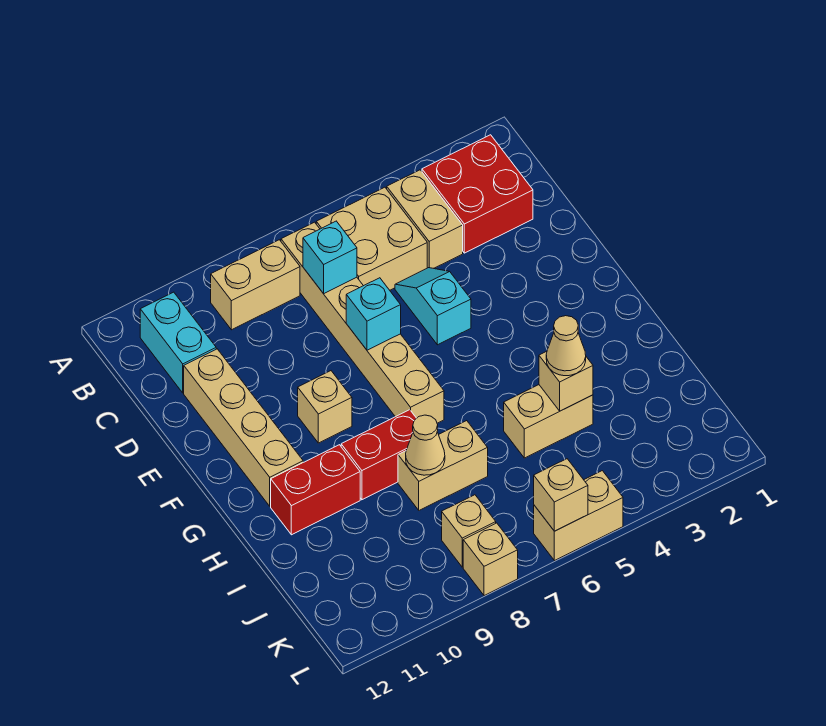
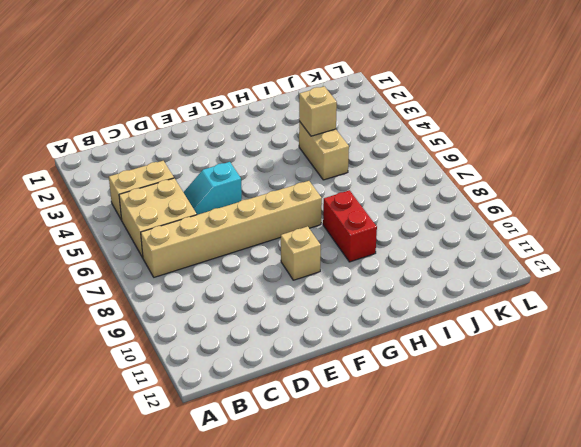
none -> red 2x2 brick [422,135,533,253]
none -> tan 1x2 brick [211,240,300,330]
none -> cyan 1x2 brick [140,292,216,393]

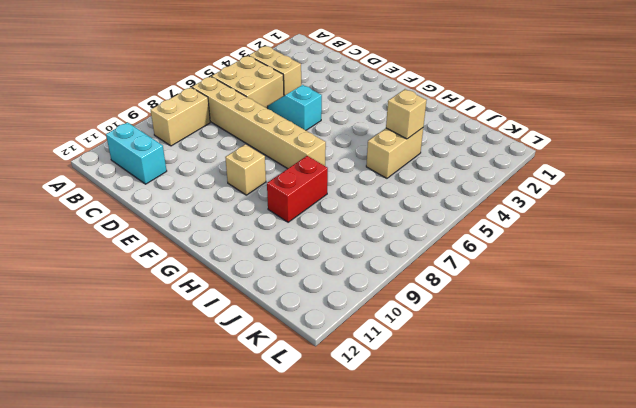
none -> red 2x2 brick [422,135,533,253]
none -> tan 1x4 brick [184,349,303,506]
none -> red 1x2 brick [271,445,360,535]

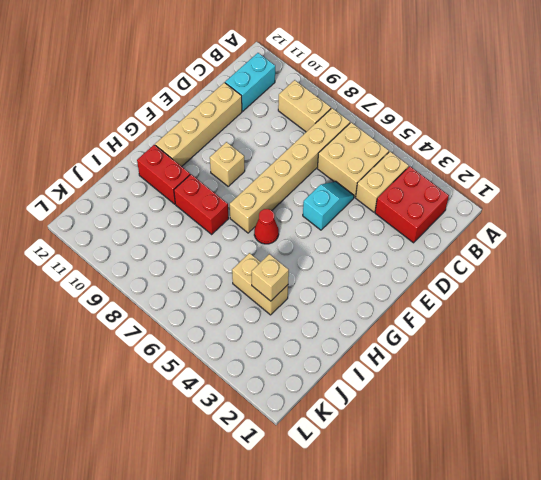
red 1x1 cone [254,209,279,244] -> none
none -> tan 1x2 brick [398,421,488,510]
none -> tan 1x1 brick [442,495,496,567]
none -> tan 1x2 brick [534,471,623,561]

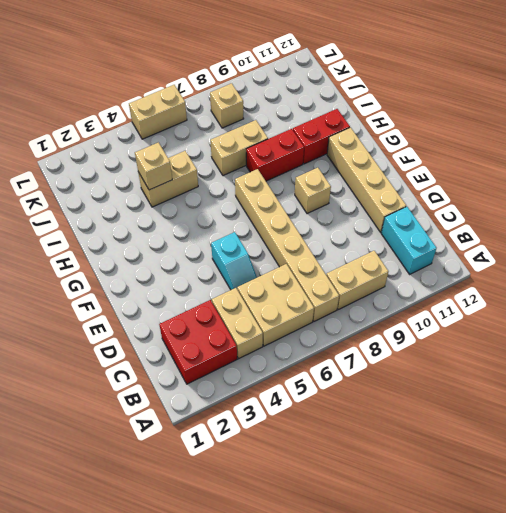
none -> tan 1x1 brick [463,523,518,596]
none -> cyan 1x1 brick [303,221,357,294]
none -> cyan 1x1 brick [346,278,401,350]

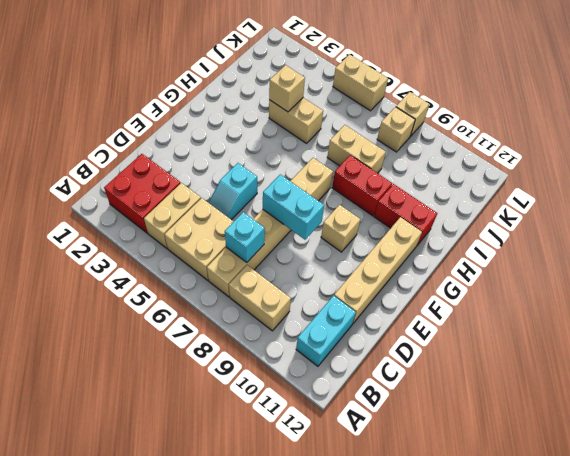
cyan 1x2 brick [263,174,324,240] -> cyan 1x1 brick [346,278,401,350]
none -> tan 1x1 cone [406,415,445,475]
none -> tan 1x1 brick [534,459,588,531]
none -> tan 1x1 cone [546,316,586,376]

